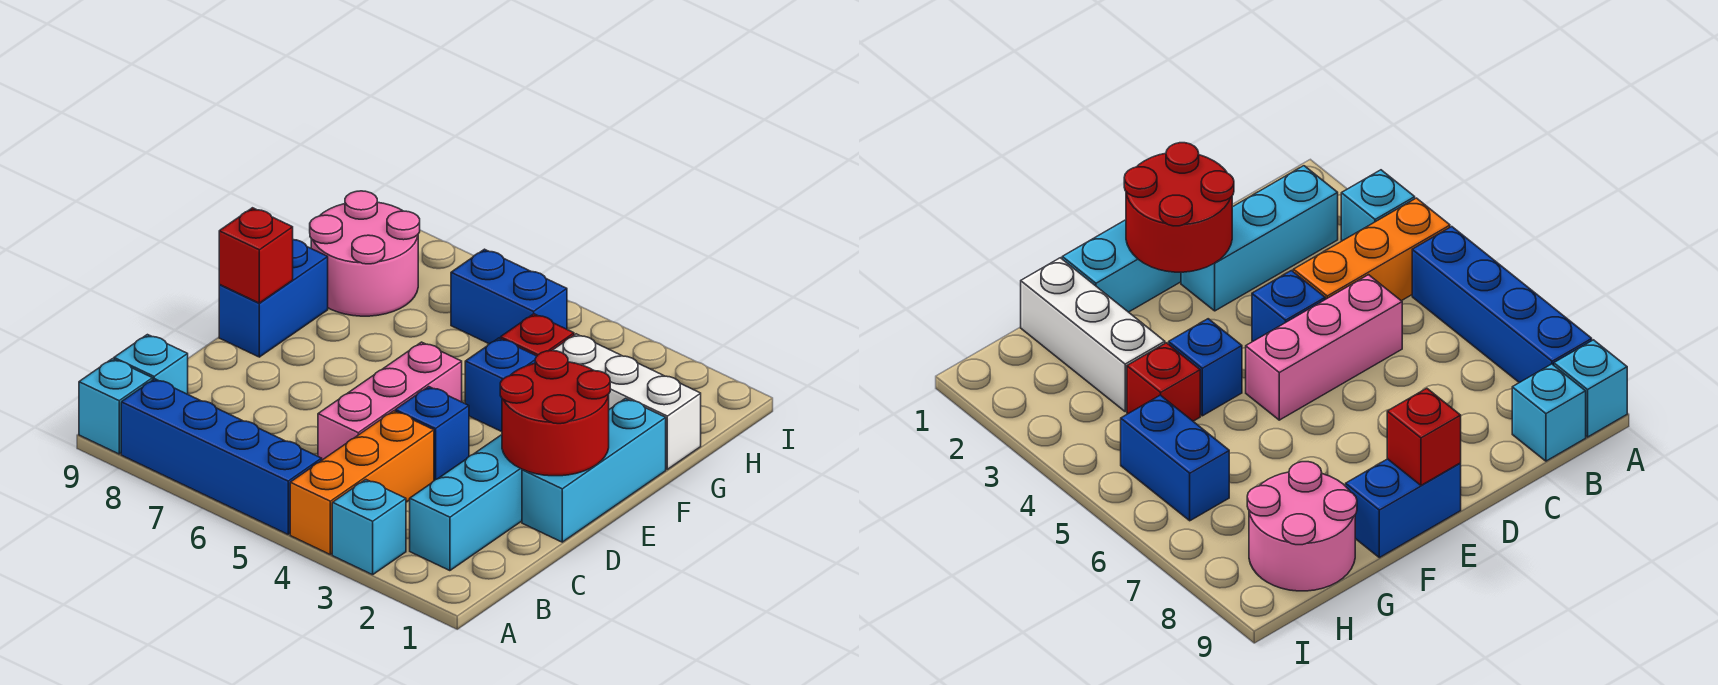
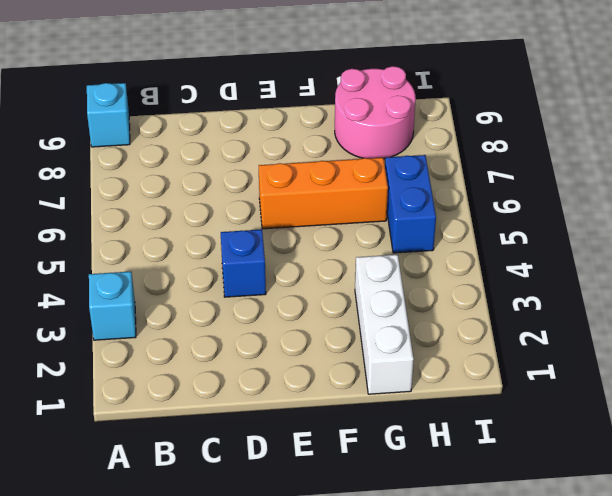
orange 1x3 brick [259,158,388,229] -> orange 1x3 brick moved to [290,411,434,555]
none -> blue 1x4 brick [121,379,322,534]
none -> cyan 1x3 brick [410,435,522,571]
none -> cyan 1x1 brick [114,335,188,394]

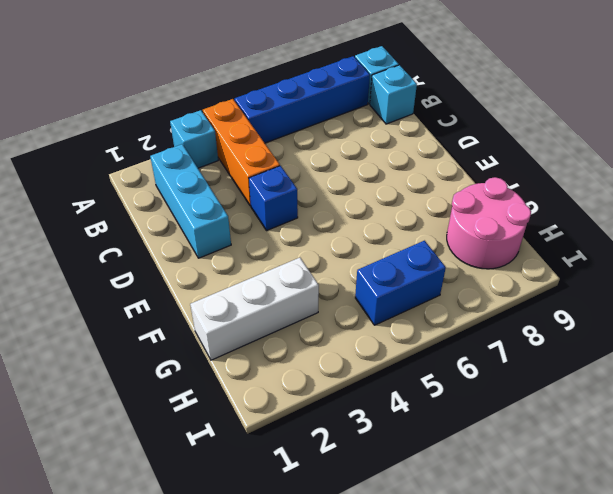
none -> pink 1x3 brick [318,342,462,460]
none -> cyan 1x3 brick [522,398,666,542]
none -> blue 1x2 brick [219,240,328,357]

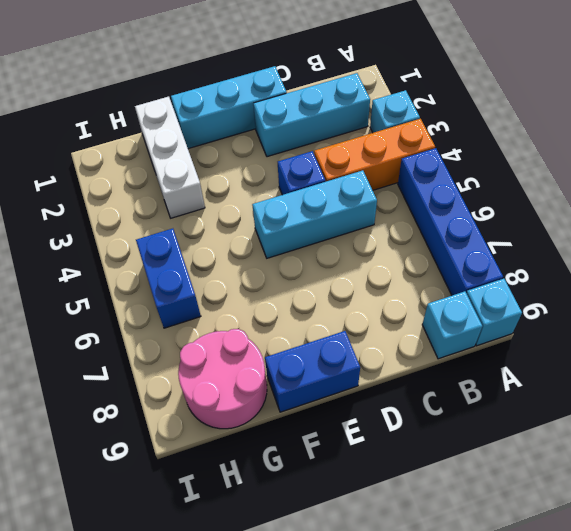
cyan 1x3 brick [252,170,377,258] -> pink 1x3 brick [318,342,462,460]
none -> blue 1x1 brick [465,338,537,432]
none -> red 1x1 brick [501,314,574,356]
none -> red 2x2 round brick [500,351,610,476]

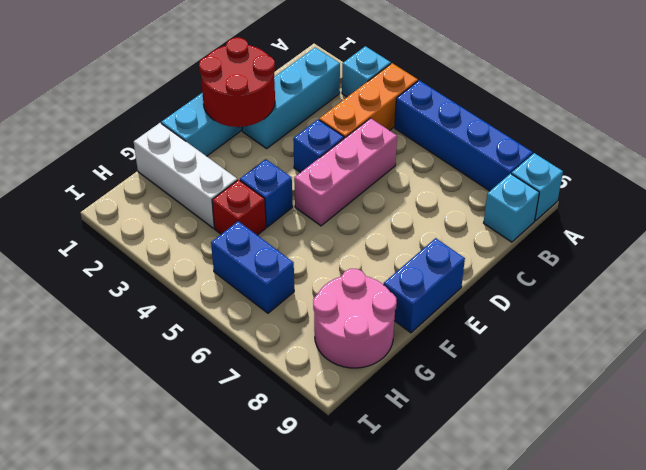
none -> red 1x1 brick [219,208,293,303]

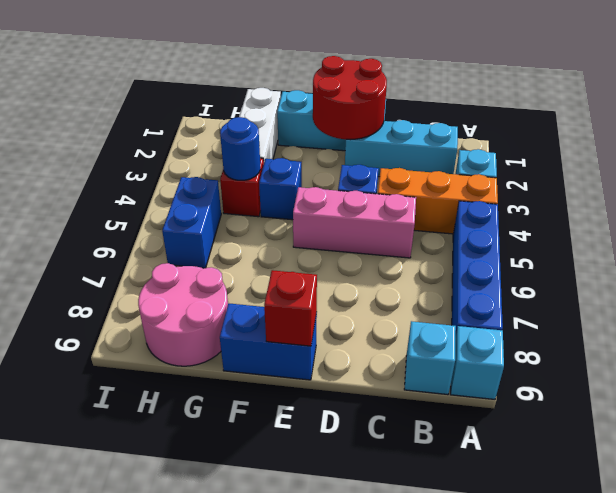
blue 1x1 round brick [220,117,260,180] -> none

